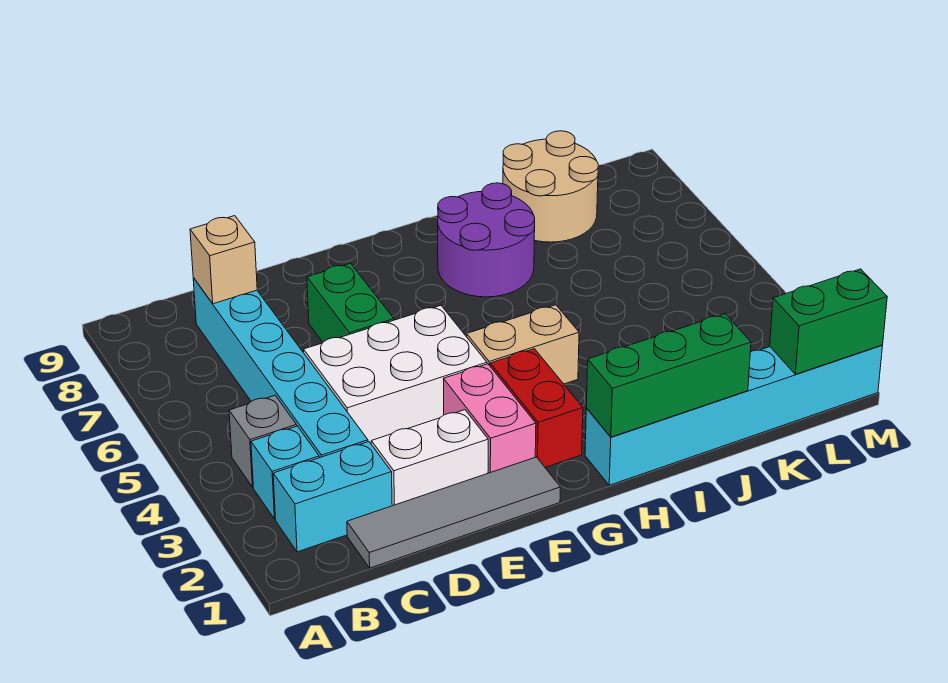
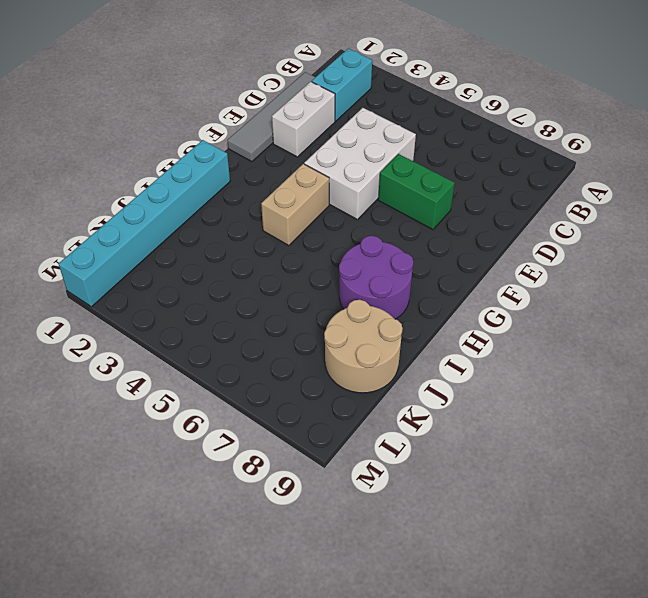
none -> cyan 1x1 brick [251,426,319,519]
none -> grey 1x1 brick [229,395,297,487]
none -> cyan 1x6 brick [193,278,368,458]

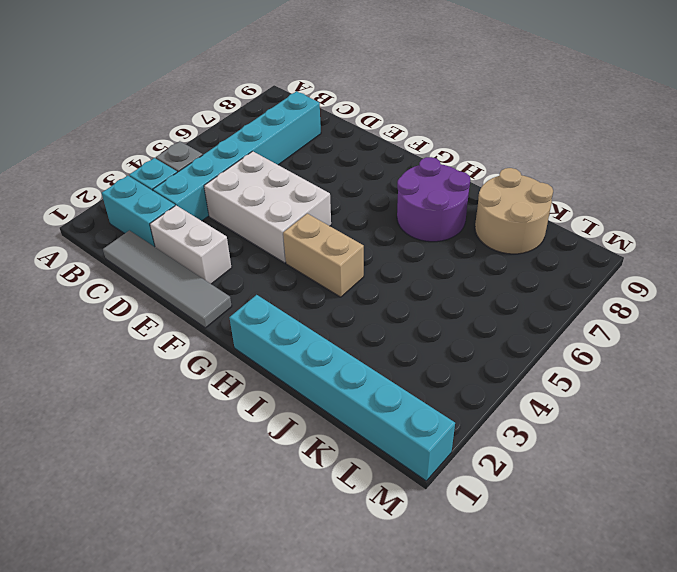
none -> green 1x2 brick [307,263,394,342]
none -> pink 1x2 brick [444,364,536,473]
none -> red 1x2 brick [490,349,583,467]

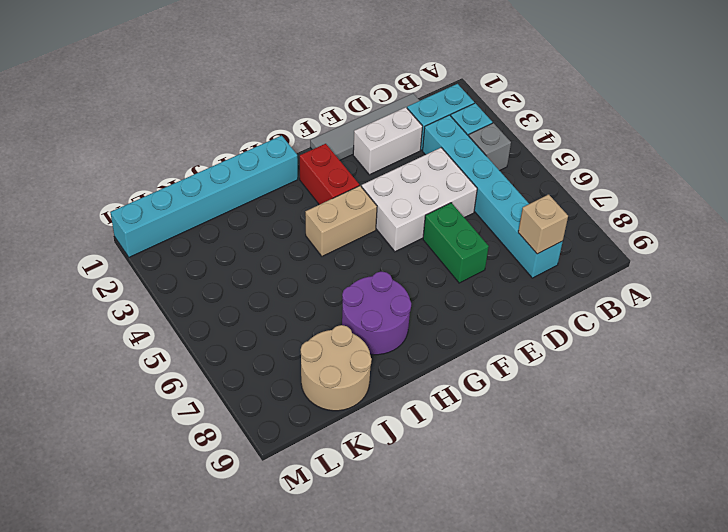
none -> pink 1x2 brick [444,364,536,473]
none -> green 1x3 brick [586,314,751,437]
none -> green 1x2 brick [770,269,887,374]

